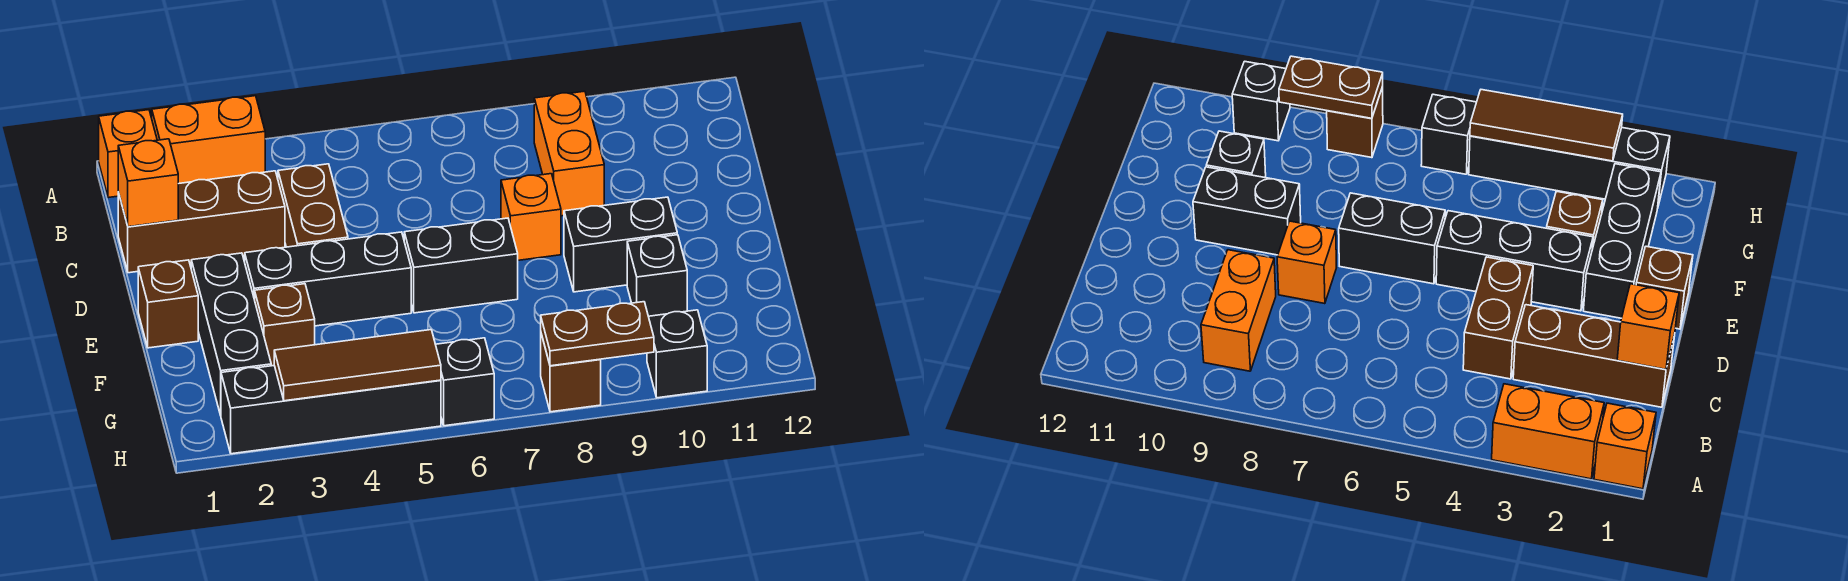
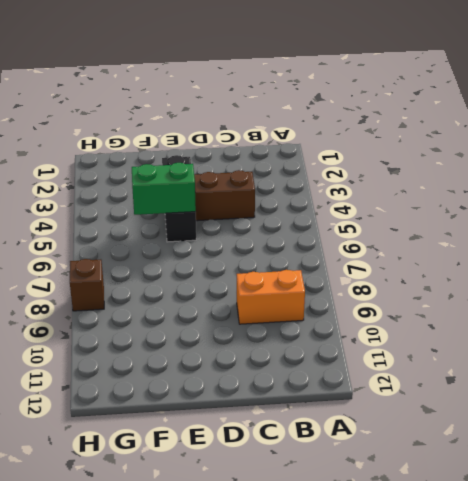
green 1x2 brick [132,163,196,215] -> none
none -> orange 1x1 brick [99,110,157,198]
none -> orange 1x2 brick [152,96,265,184]
none -> brown 1x3 brick [118,171,285,273]

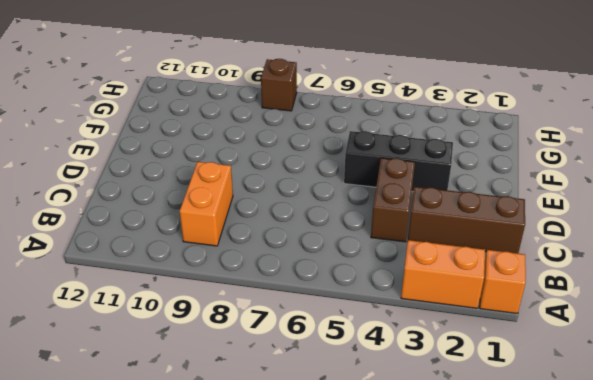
none -> orange 1x1 brick [501,174,561,260]
none -> brown 1x1 brick [138,260,198,348]
none -> black 1x3 brick [191,253,271,415]

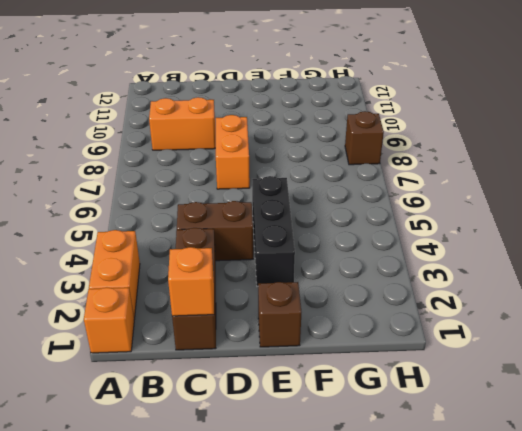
orange 1x2 brick [216,115,250,189] -> orange 1x1 brick [501,174,561,260]
none -> black 1x3 brick [191,253,271,415]
none -> black 1x2 brick [404,218,518,313]
none -> black 1x2 brick [564,197,677,292]

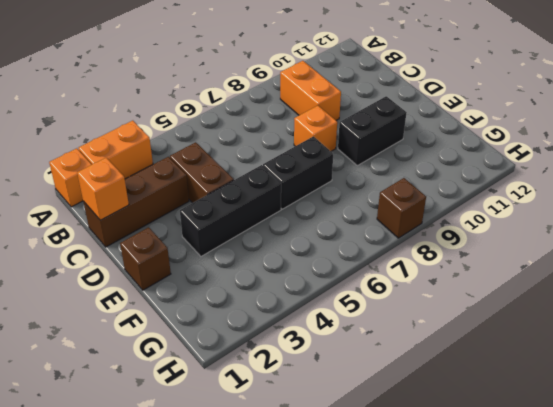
none -> black 1x3 brick [191,253,271,415]
none -> brown 1x1 brick [255,284,315,366]
none -> black 1x1 brick [627,235,687,316]

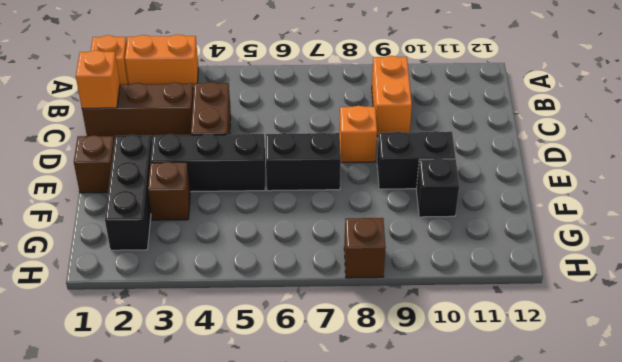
none -> black 1x4 brick [221,366,441,454]
none -> black 1x1 brick [436,338,494,426]
none -> black 1x1 brick [647,310,707,398]

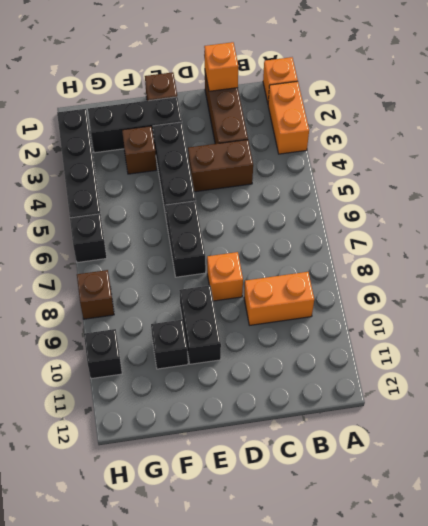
none -> brown 1x3 tile [274,330,441,401]
none -> brown 1x2 plate [541,302,654,366]

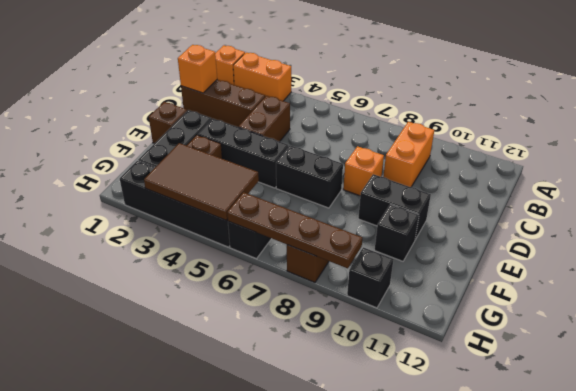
brown 2x3 tile [144,143,259,220] -> brown 1x3 tile [274,330,441,401]
brown 1x4 plate [227,192,362,268] -> brown 1x2 plate [541,302,654,366]

